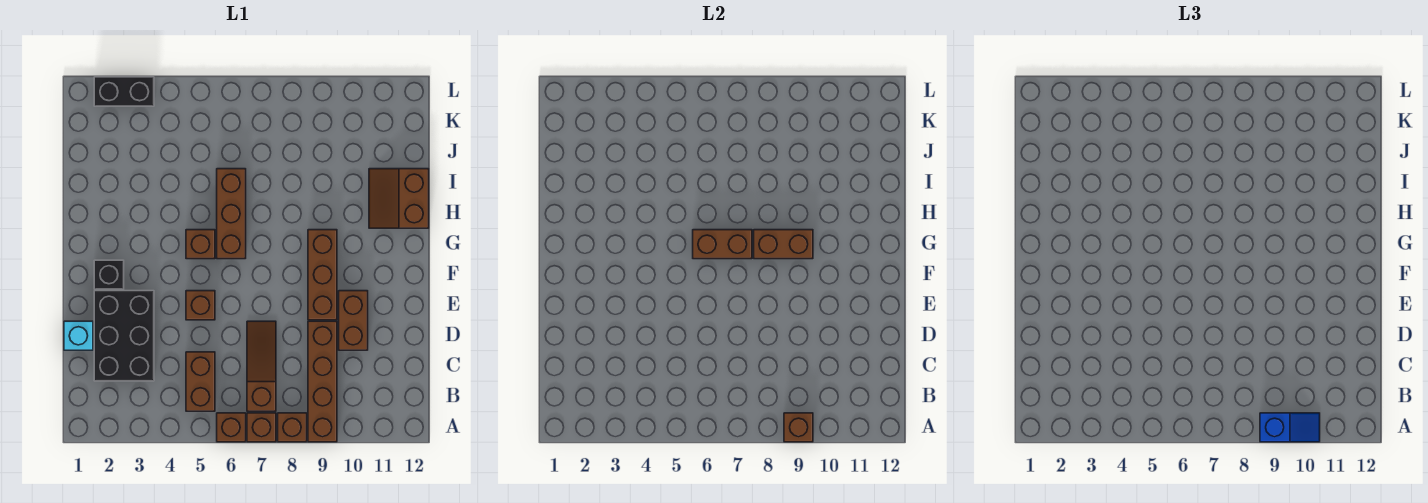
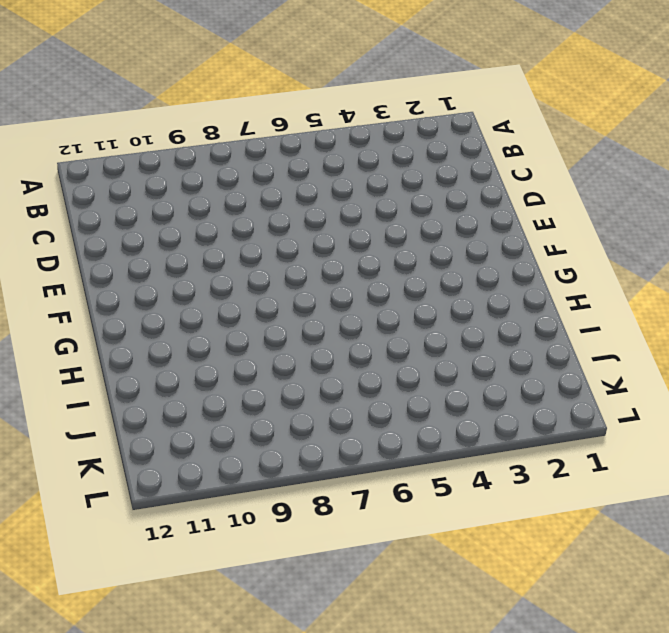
none -> brown 1x1 brick [217,413,246,442]
none -> brown 1x1 brick [247,413,276,442]
none -> brown 1x1 brick [278,413,307,442]

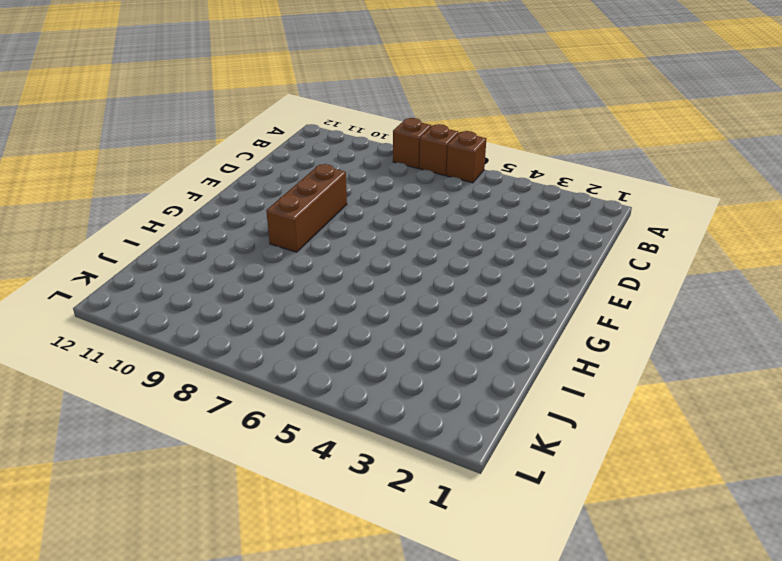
none -> brown 1x4 brick [308,321,337,442]
none -> brown 1x2 brick [186,352,215,411]
none -> brown 1x3 slope [247,321,276,411]

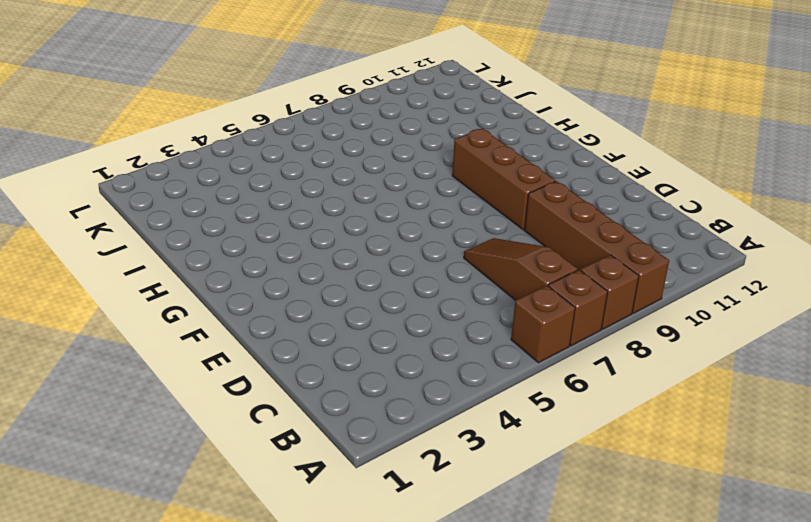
none -> brown 1x2 brick [186,352,215,411]
none -> black 2x3 brick [94,291,154,381]
none -> cyan 1x1 brick [64,321,93,350]

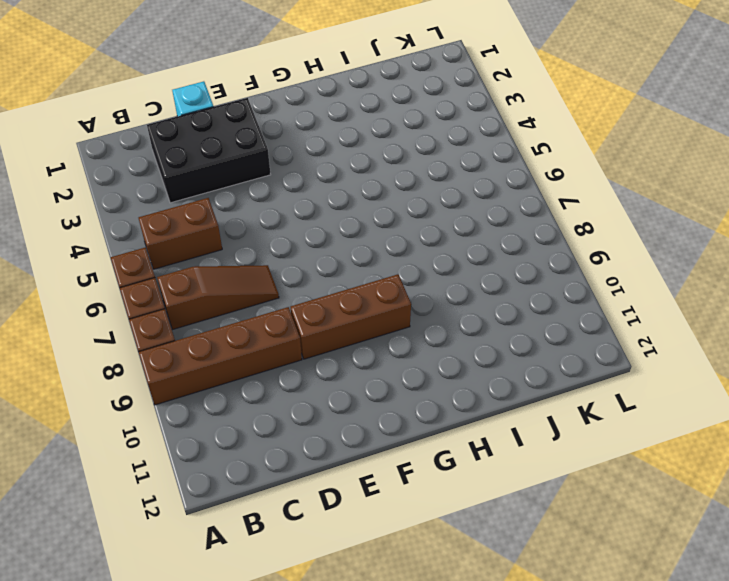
none -> brown 1x2 brick [339,291,368,350]
none -> brown 1x1 brick [186,291,215,320]
none -> black 1x1 brick [94,260,124,289]

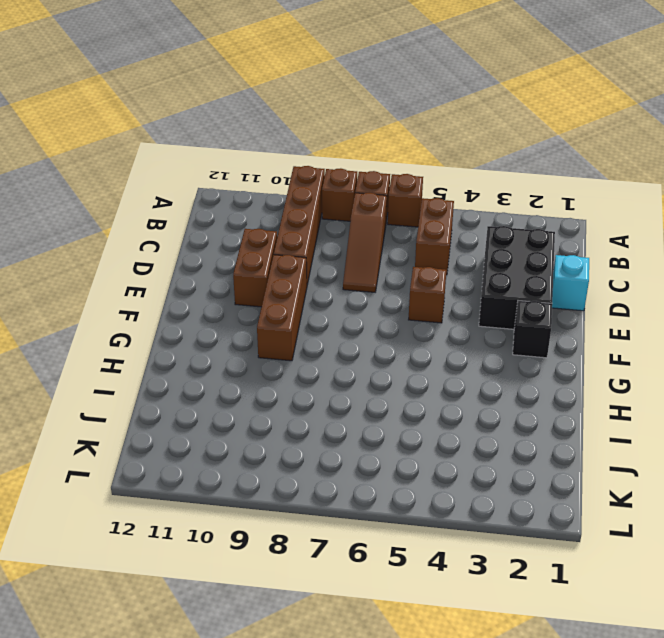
none -> brown 1x1 brick [186,230,215,259]
none -> brown 1x3 brick [217,169,246,259]
none -> brown 2x2 slope [369,169,429,228]

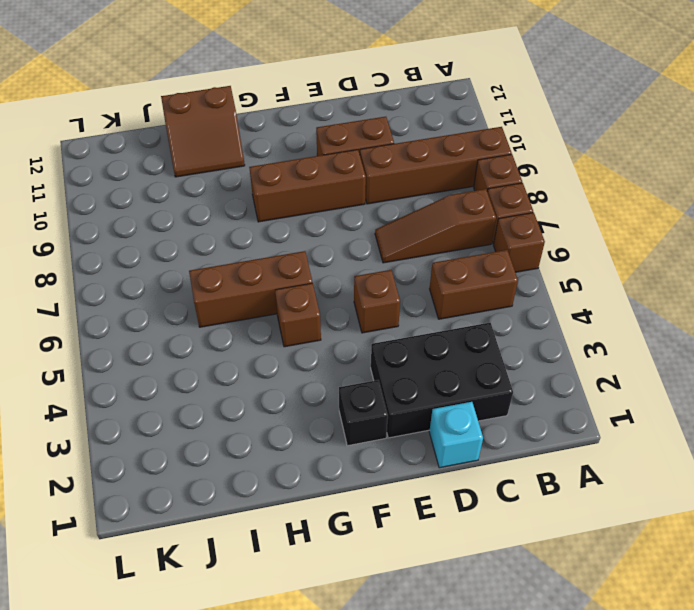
none -> black 1x2 brick [94,77,154,106]
none -> brown 1x1 brick [784,413,813,442]
none -> brown 1x2 brick [693,230,752,259]

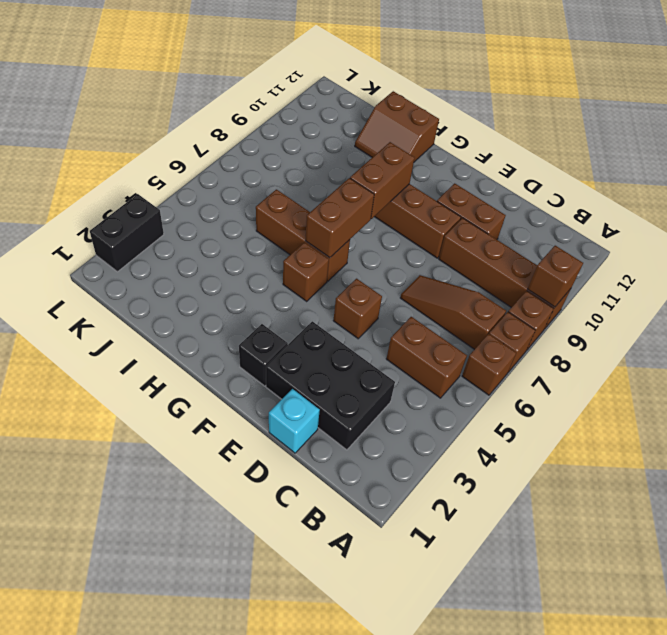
none -> blue 1x2 slope [1260,413,1320,442]

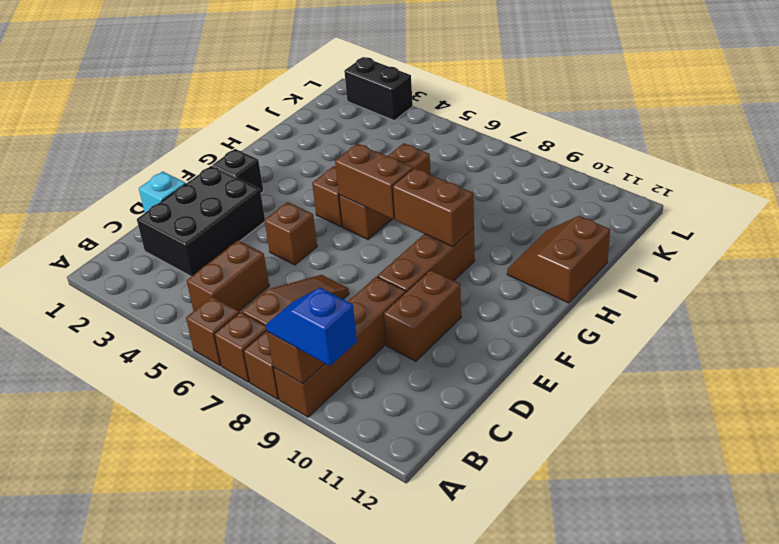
blue 1x2 slope [266,288,357,366] -> blue 1x2 slope turned to [1260,413,1320,442]

